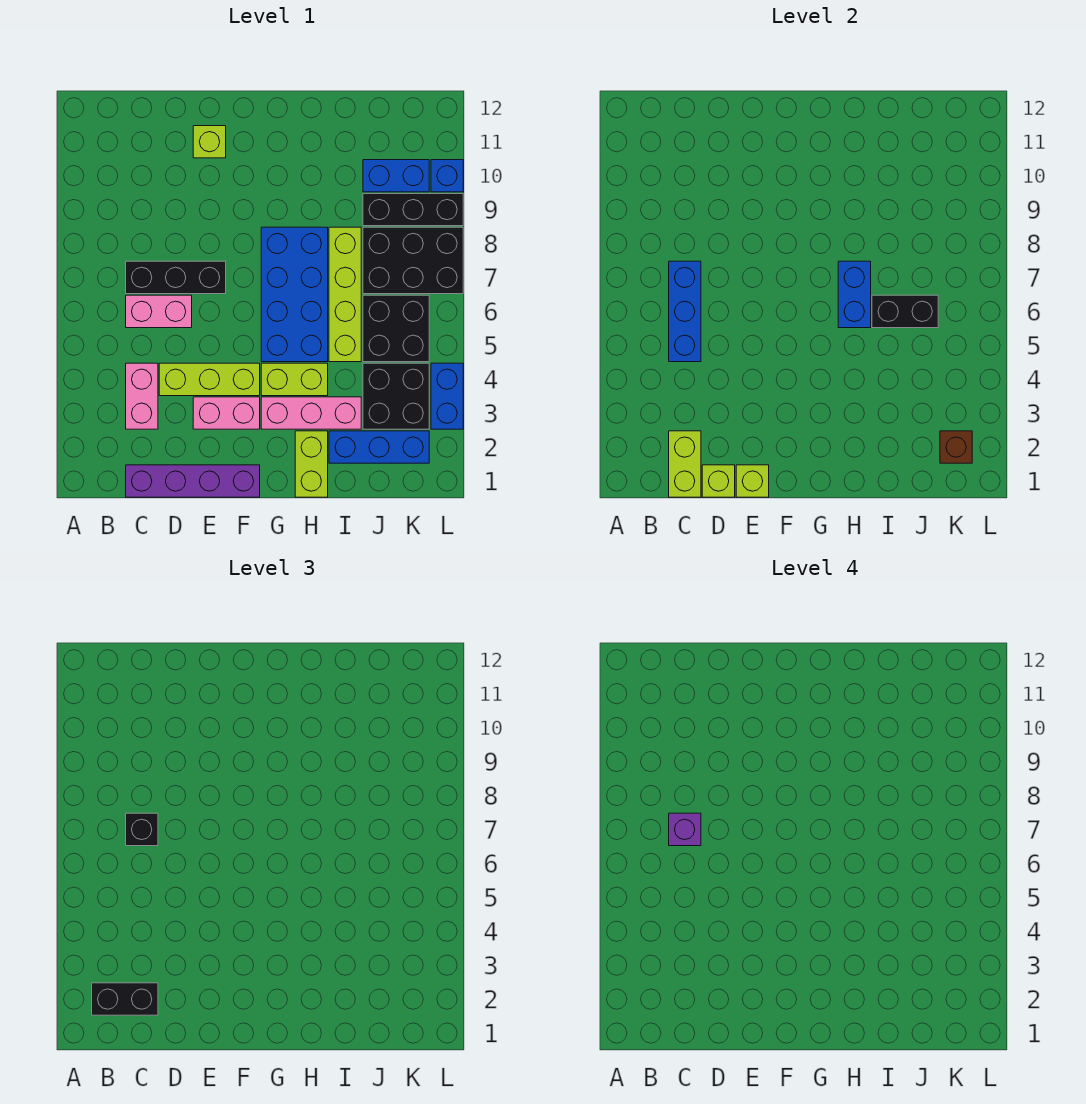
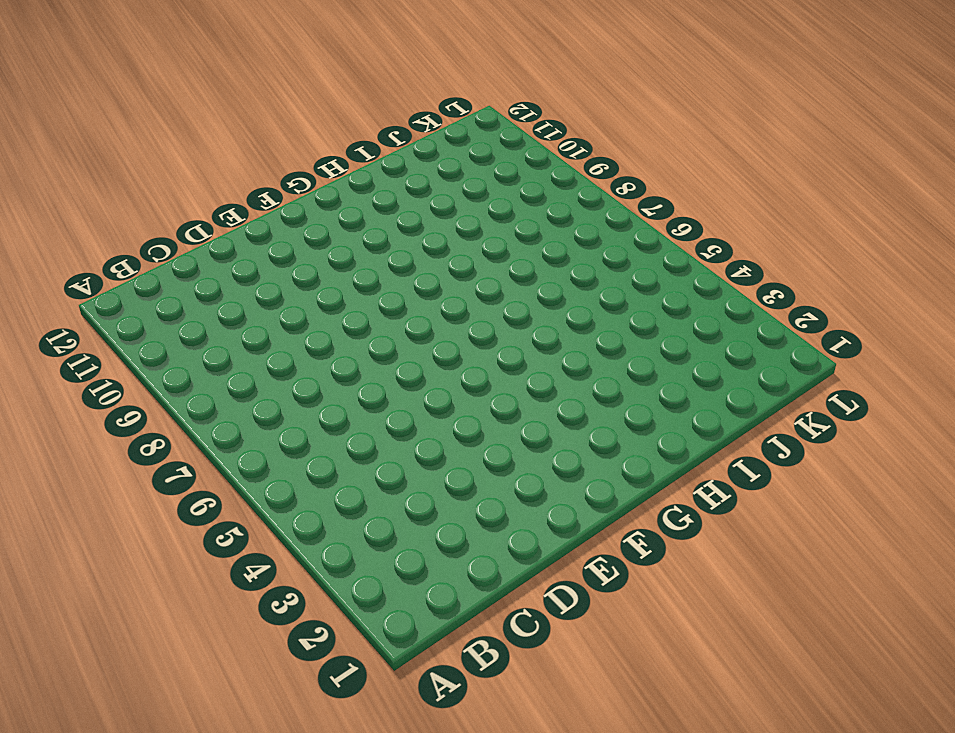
none -> purple 1x4 brick [126,465,260,497]
none -> pink 1x2 brick [126,363,158,429]
none -> pink 1x2 brick [126,295,192,328]
none -> black 1x3 brick [126,261,226,294]

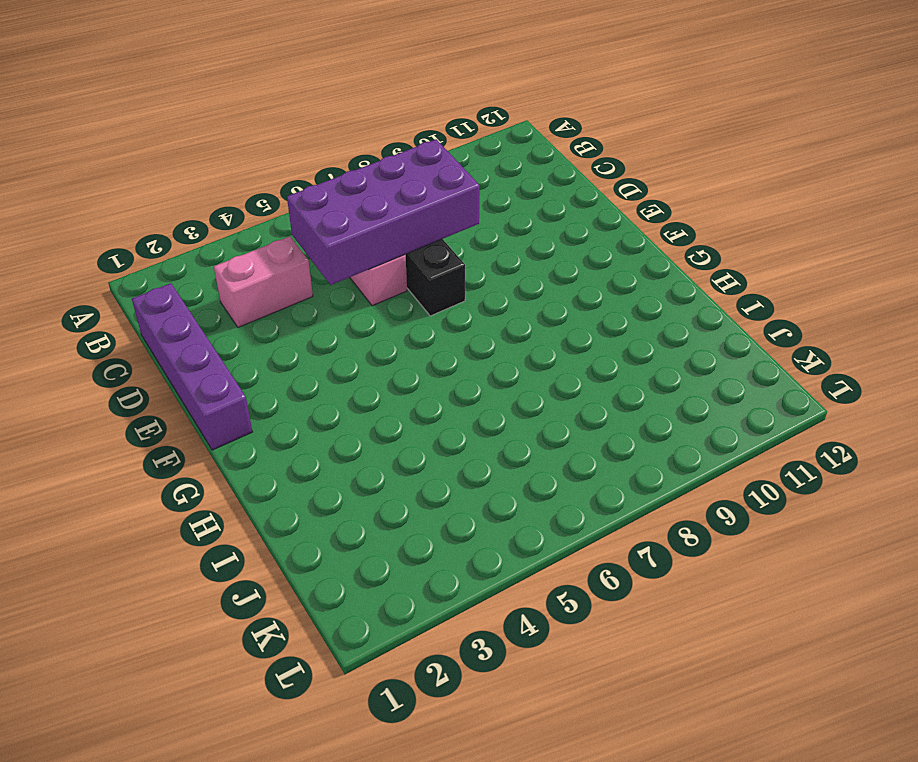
purple 2x4 brick [287,139,480,285] -> blue 1x3 brick [669,261,701,362]
none -> lime 1x3 brick [159,363,260,396]
none -> pink 1x2 brick [193,397,260,429]
none -> lime 1x1 brick [193,126,226,158]
none -> pink 1x3 brick [261,397,361,429]

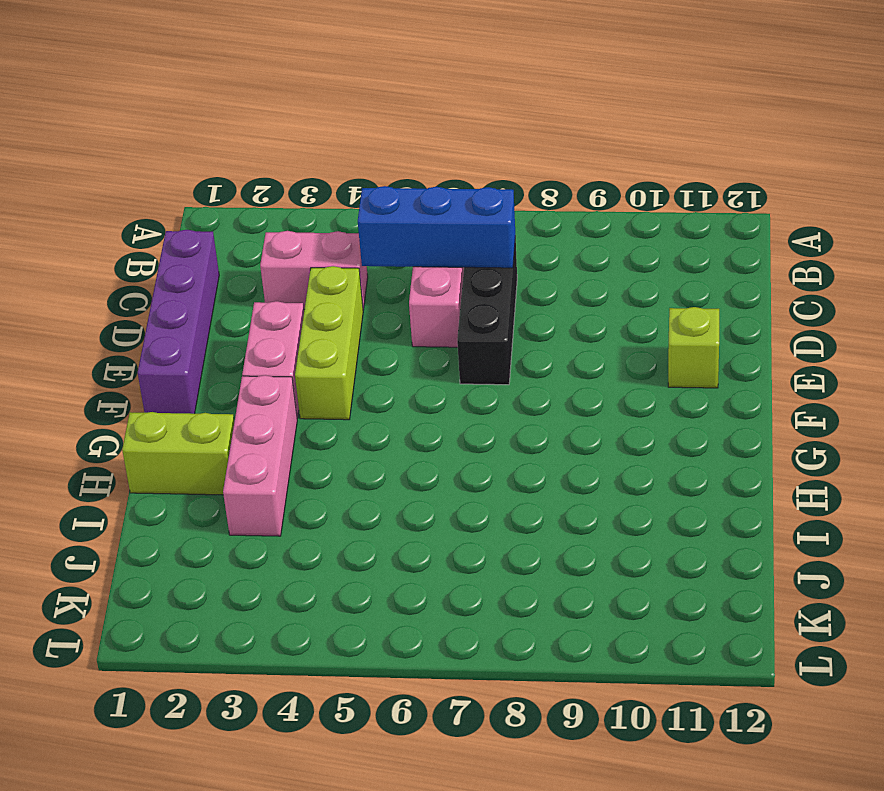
none -> lime 1x2 brick [261,363,328,396]
none -> blue 2x4 brick [261,227,328,362]
none -> blue 1x3 brick [329,431,429,463]
none -> lime 1x4 brick [329,227,361,362]

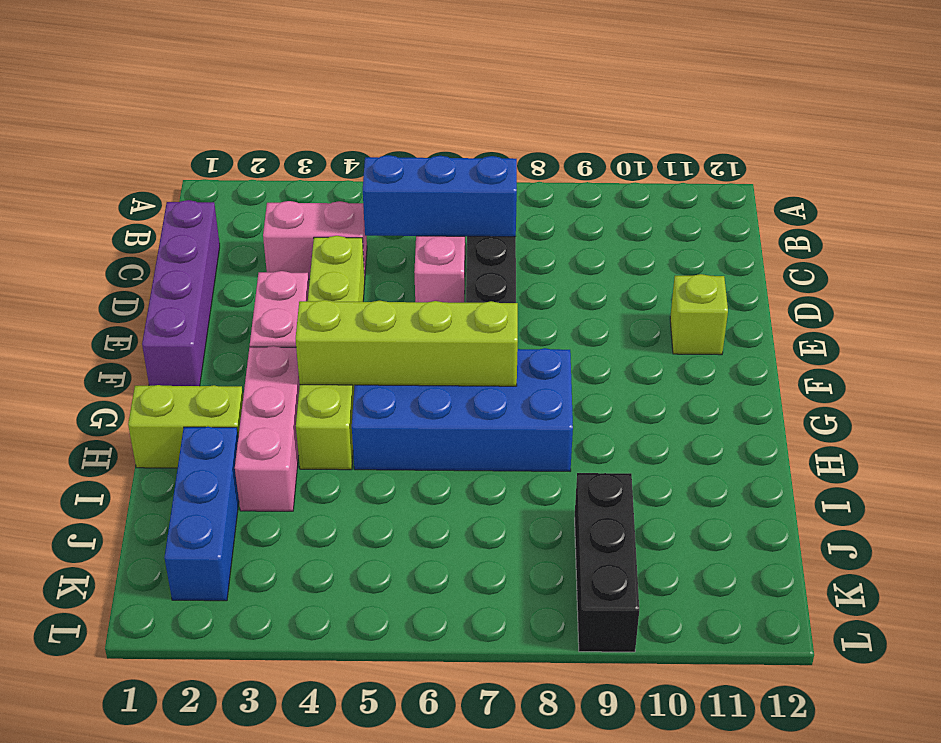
lime 1x4 brick [296,300,518,386] -> lime 1x4 brick moved to [329,227,361,362]
none -> black 2x2 brick [363,363,429,429]
none -> black 2x2 brick [363,295,429,362]
none -> black 2x3 brick [363,227,463,294]
none -> blue 1x2 brick [363,160,429,192]

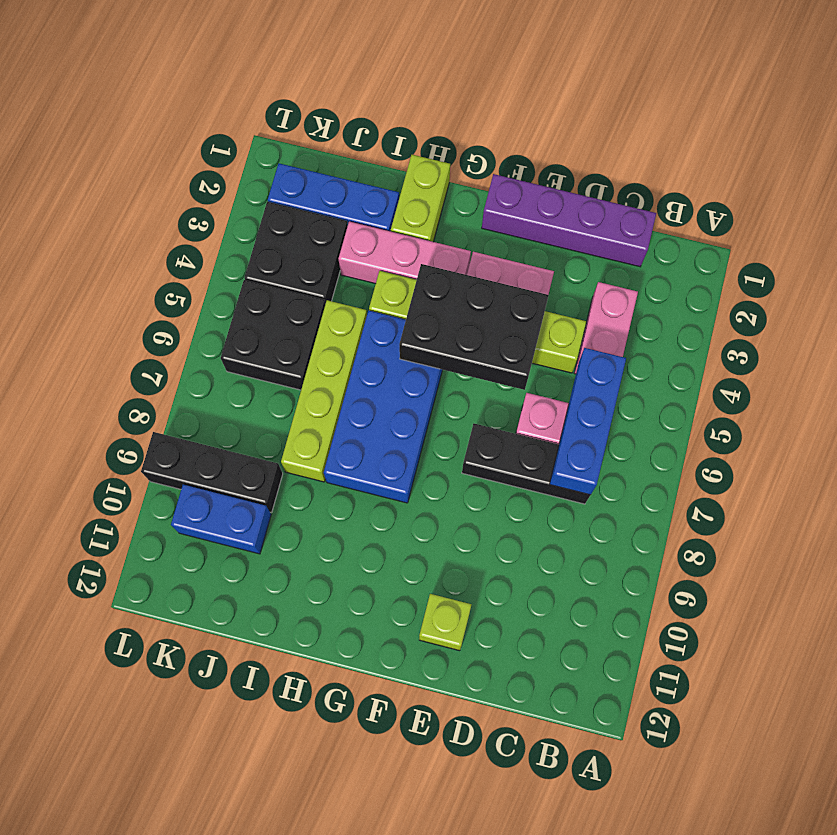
black 2x3 brick [399,264,549,390] -> black 2x3 brick moved to [363,227,463,294]
none -> blue 1x2 brick [431,363,463,429]
none -> blue 1x1 brick [431,160,463,192]
none -> lime 1x2 brick [669,431,701,497]
none -> lime 1x1 brick [702,465,735,497]

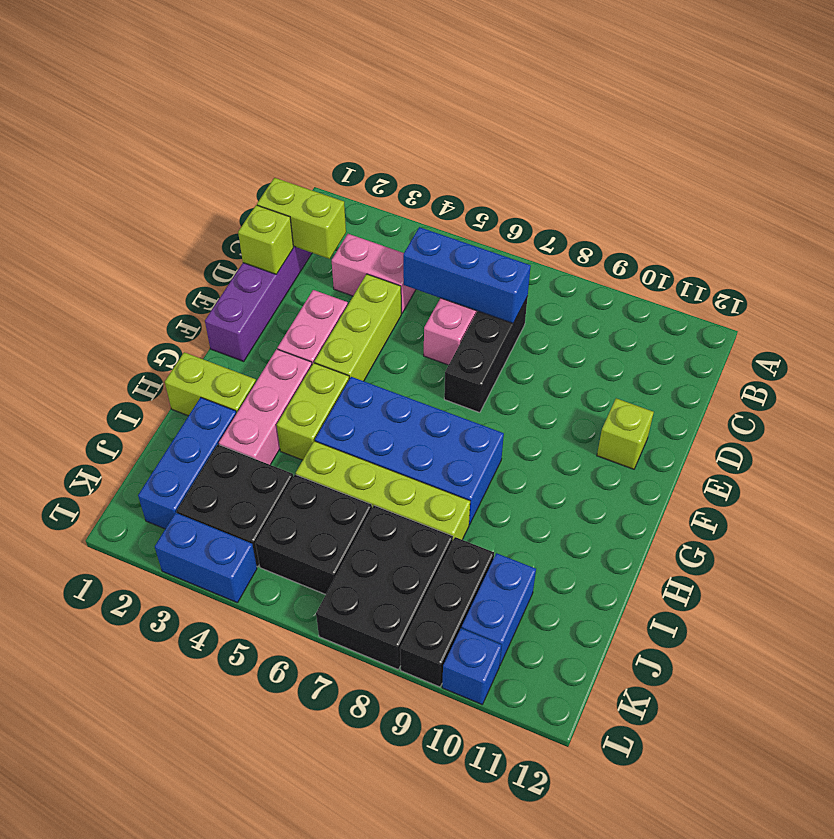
none -> lime 1x1 brick [736,465,769,497]
none -> blue 1x2 brick [838,261,871,328]
none -> black 1x2 brick [872,295,938,328]
none -> brown 1x1 brick [940,431,972,463]

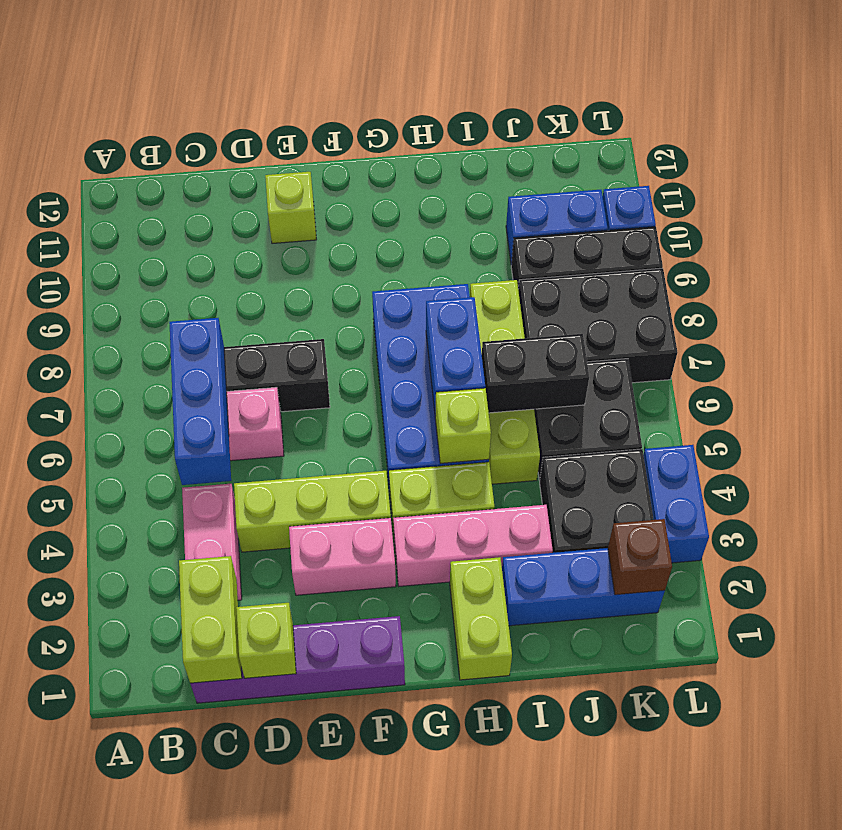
lime 1x1 brick [435,388,491,463] -> lime 1x1 brick moved to [736,465,769,497]
none -> black 1x2 brick [92,983,158,1015]
none -> black 1x1 brick [126,813,158,846]
none -> purple 1x1 brick [669,813,701,846]

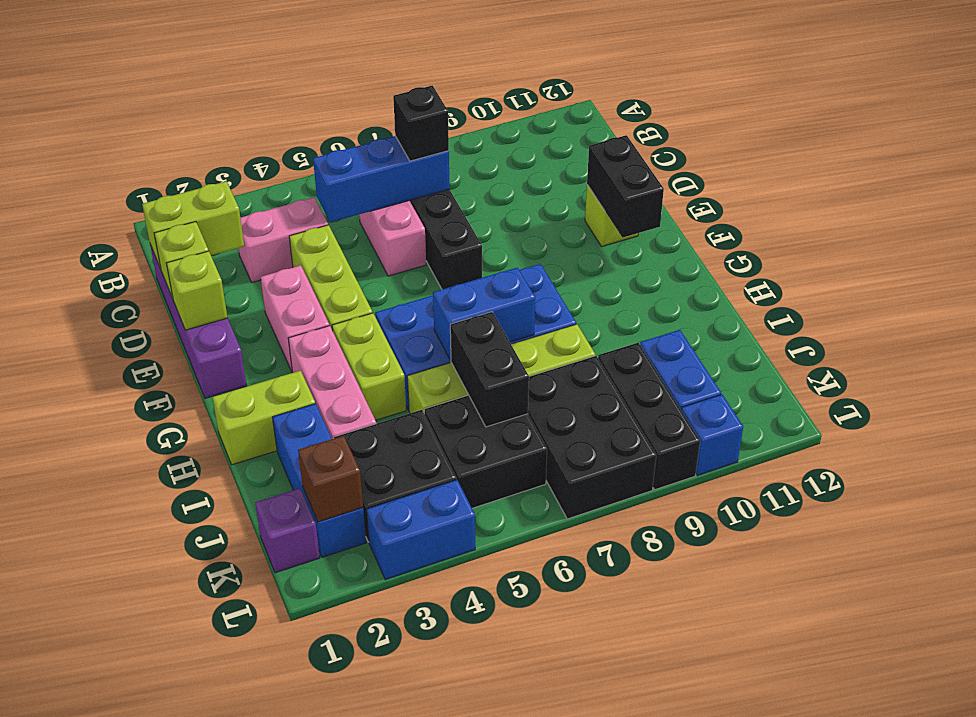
black 1x2 brick [587,135,664,238] -> black 1x2 brick moved to [92,983,158,1015]
purple 1x1 brick [255,488,320,573] -> purple 1x1 brick moved to [669,813,701,846]

